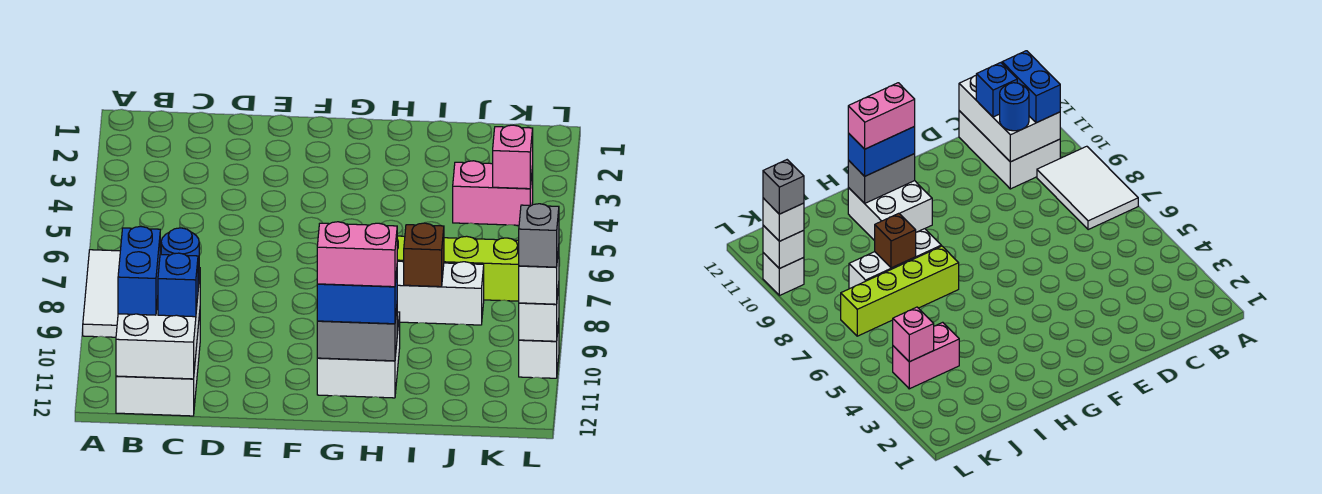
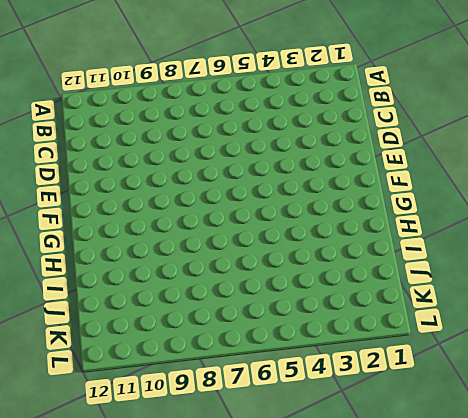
none -> white 2x3 tile [83,250,161,337]
none -> white 2x3 brick [116,313,200,416]
none -> white 2x2 brick [317,312,400,398]

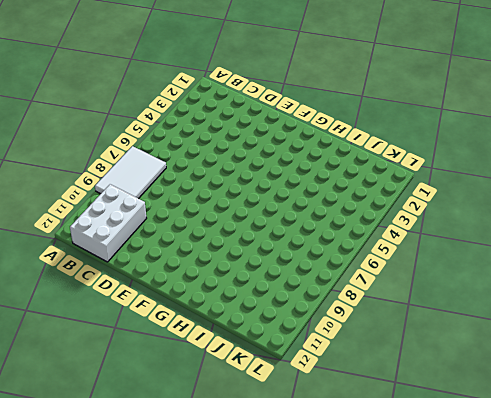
none -> white 2x2 brick [317,312,400,398]
none -> lime 1x4 brick [397,236,519,301]
none -> white 1x3 brick [397,261,484,325]

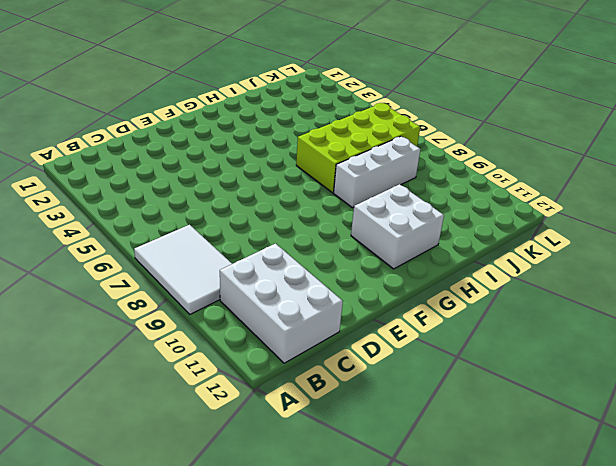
lime 2x4 brick [296,103,420,193] -> lime 1x4 brick [397,236,519,301]
none -> pink 1x2 brick [453,161,533,225]
none -> white 1x1 brick [519,322,559,378]
none -> white 2x3 brick [116,268,200,379]

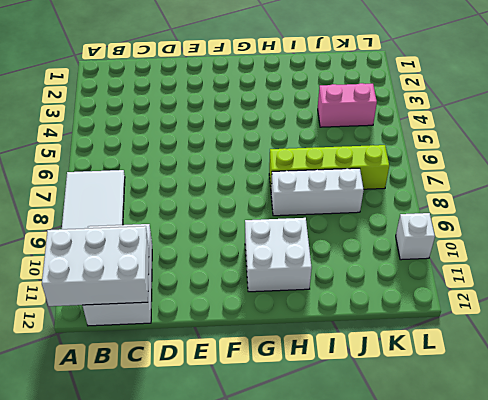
white 2x3 brick [42,226,149,306] -> white 2x3 brick turned to [116,268,200,379]
none -> grey 1x2 brick [317,308,397,361]
none -> brown 1x1 brick [404,223,444,287]
none -> pink 1x1 brick [493,125,533,189]

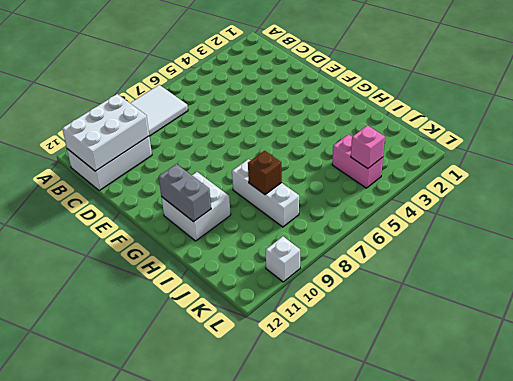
none -> lime 1x4 brick [397,236,519,301]
none -> white 1x1 brick [519,285,559,341]
none -> blue 1x2 brick [118,227,160,315]

